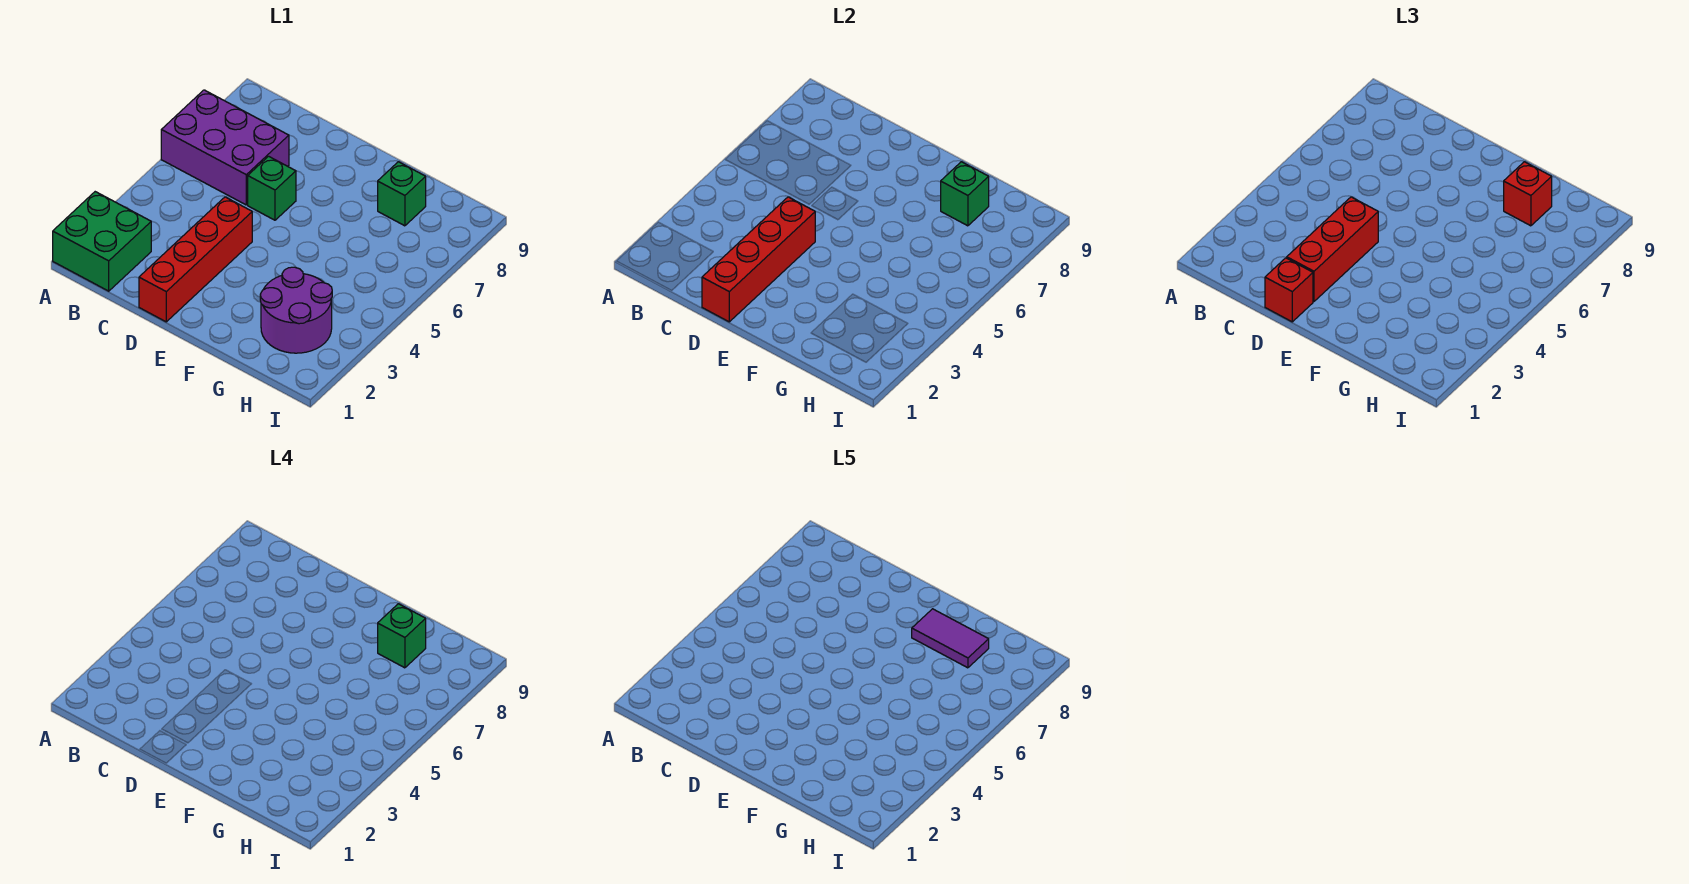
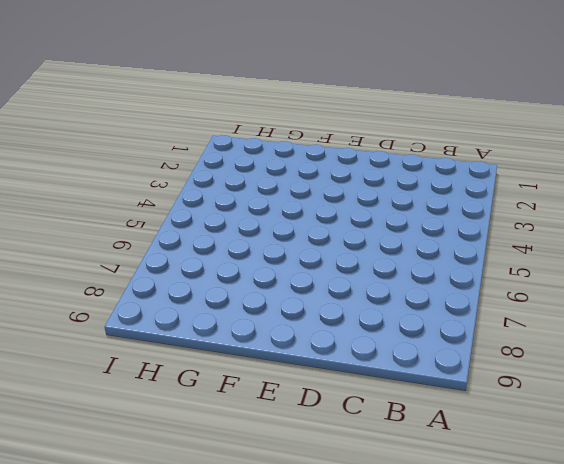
none -> green 2x2 brick [53,192,151,291]
none -> purple 2x3 brick [161,90,289,205]
none -> red 1x4 brick [139,197,252,322]

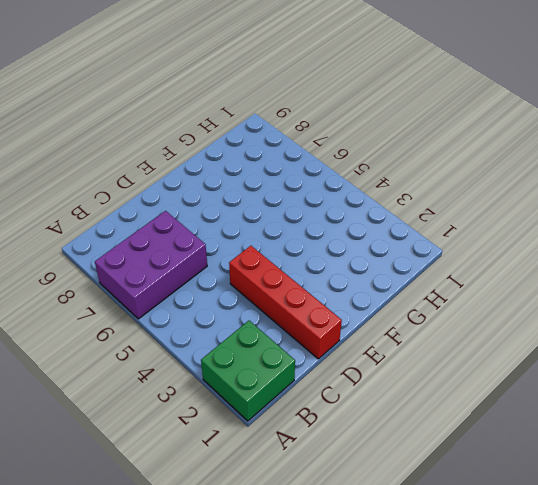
none -> green 1x1 brick [248,156,296,220]
none -> purple 2x2 round brick [260,267,332,353]
none -> green 1x1 brick [378,162,426,226]

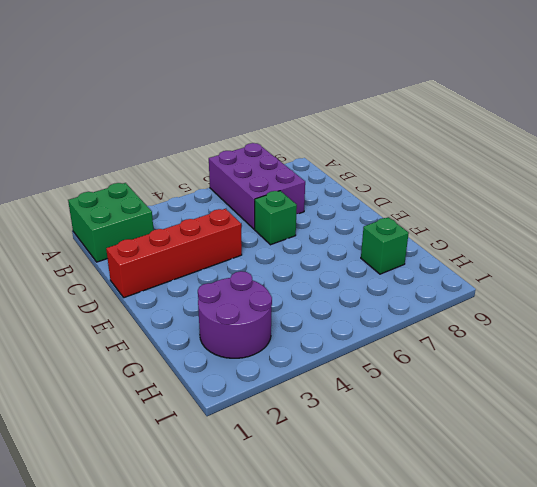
none -> red 1x4 brick [702,197,815,322]
none -> green 1x1 brick [941,162,989,226]
none -> red 1x1 brick [1265,258,1313,322]

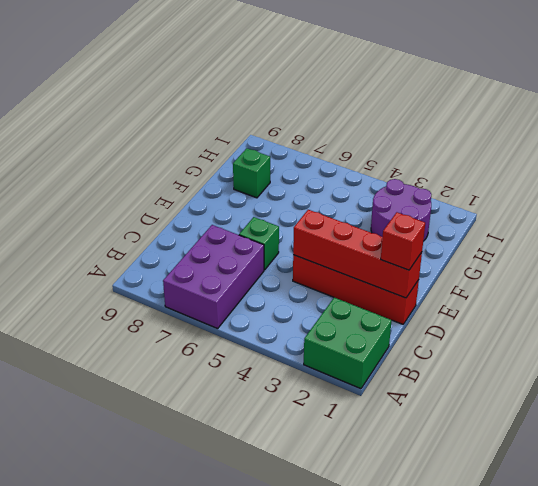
none -> green 1x1 brick [941,162,989,226]
none -> red 1x3 brick [1287,197,1378,302]
none -> red 1x1 brick [1504,162,1552,226]

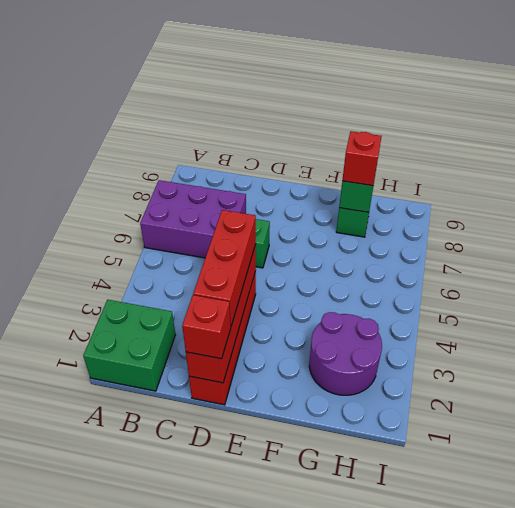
none -> green 1x1 brick [378,604,426,668]
none -> purple 1x2 tile [912,609,989,668]

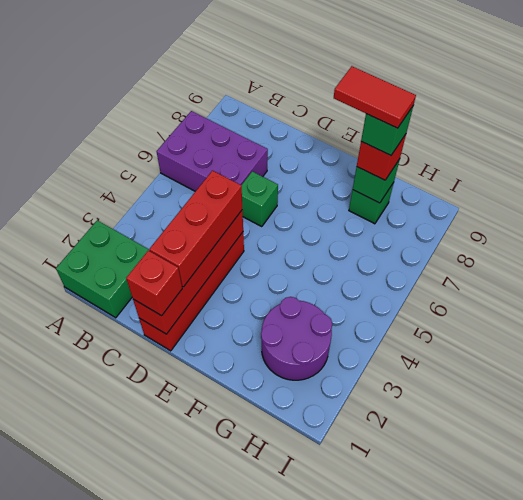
red 1x2 tile [334,66,416,128] -> purple 1x2 tile [912,609,989,668]

